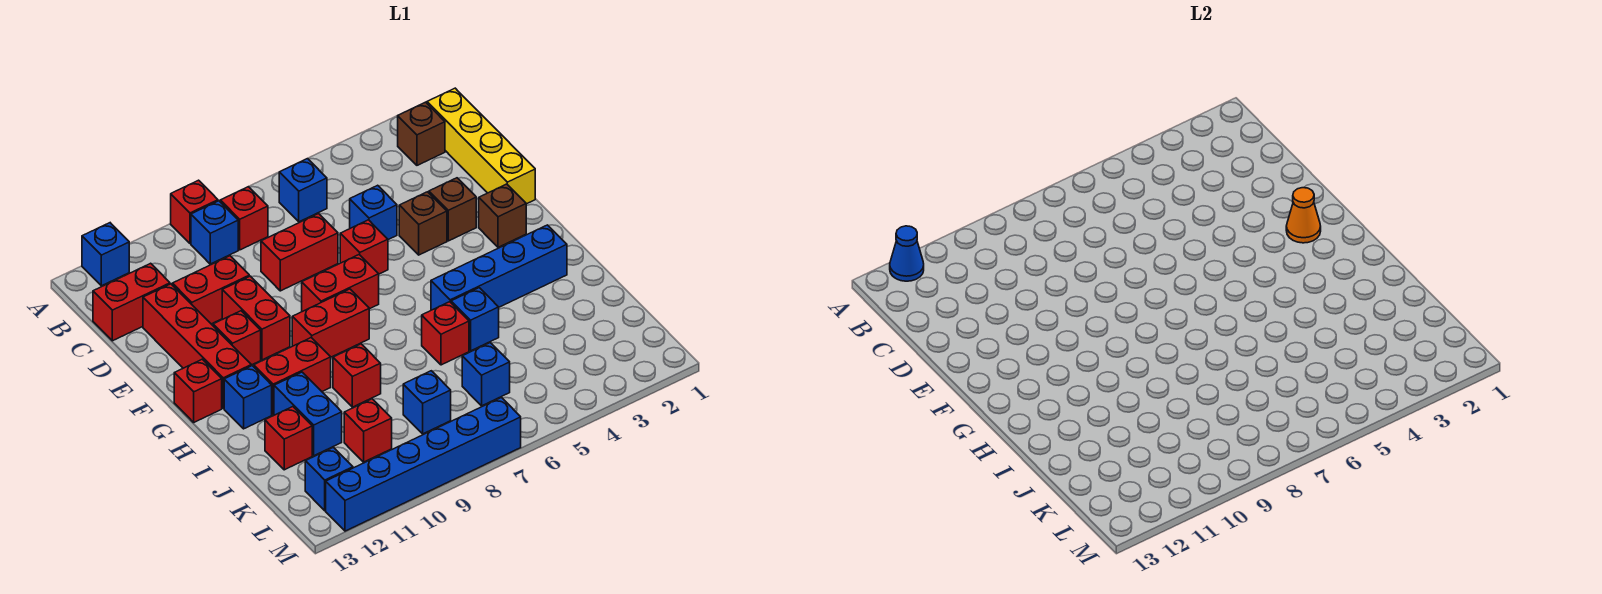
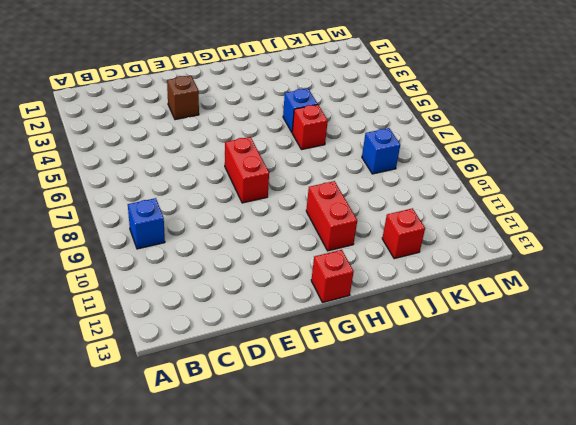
none -> red 1x1 brick [171,180,218,244]
none -> blue 1x1 brick [82,223,129,286]
none -> yellow 1x4 brick [427,88,535,204]
none -> brown 1x1 brick [398,102,445,165]

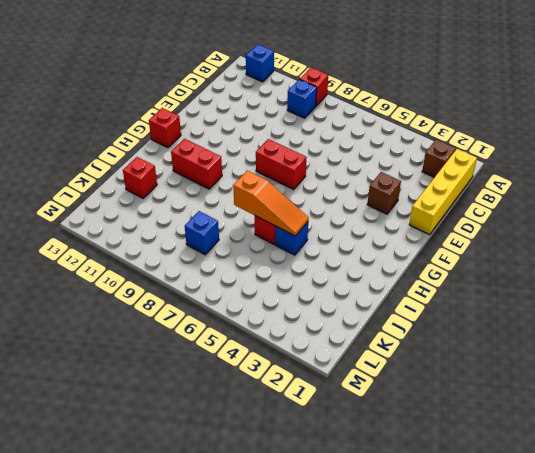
orange 1x3 slope [233,171,309,236] -> none
none -> blue 1x1 brick [279,159,327,222]
none -> red 1x1 brick [220,187,268,250]
none -> red 1x2 brick [93,263,170,341]
none -> blue 1x1 brick [350,185,397,240]

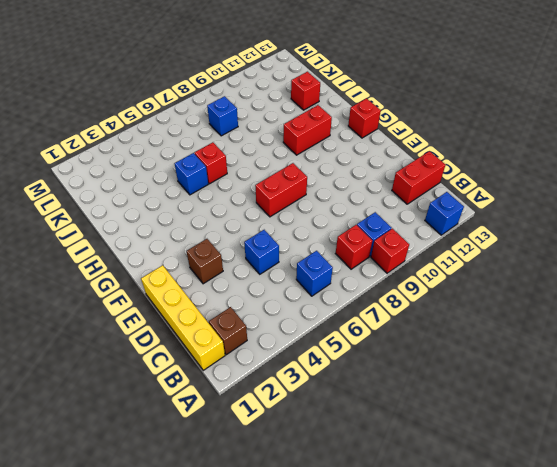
none -> red 1x2 brick [261,214,338,291]
none -> red 1x2 brick [172,256,249,324]
none -> red 1x4 brick [143,284,251,408]
none -> brown 1x1 brick [399,192,447,255]

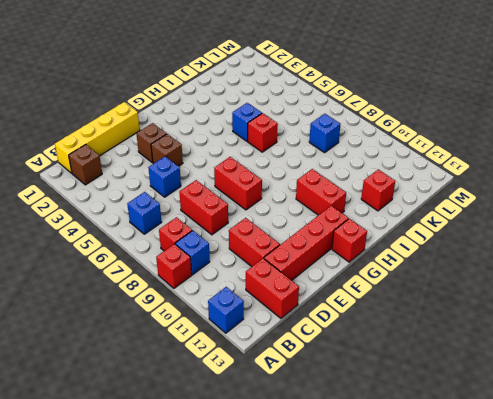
none -> red 1x1 brick [340,220,388,274]
none -> red 1x2 brick [222,276,290,360]
none -> brown 1x1 brick [479,184,526,247]
none -> red 1x1 brick [213,311,261,365]

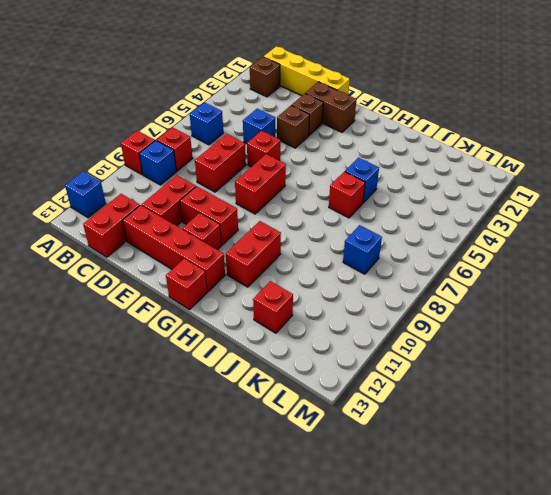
brown 1x2 brick [305,82,357,132] -> brown 1x1 brick [479,184,526,247]
none -> red 1x2 brick [292,289,369,357]
none -> blue 1x4 brick [431,225,567,310]
none -> blue 1x1 brick [224,366,272,429]
none -> red 1x1 brick [333,344,381,407]

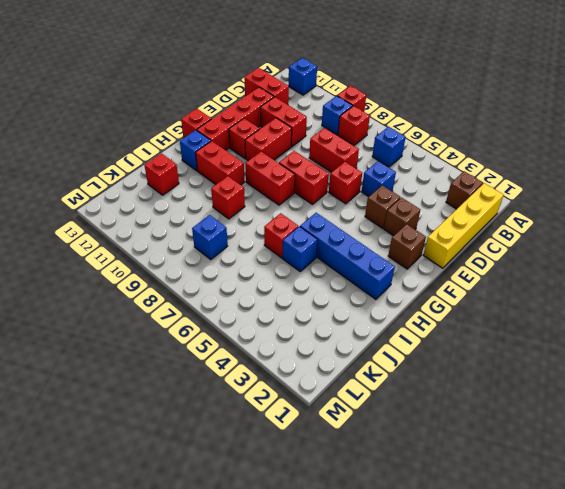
none -> blue 1x2 brick [274,372,342,456]
none -> blue 1x1 brick [462,343,510,406]
none -> red 1x1 brick [344,399,392,462]
none -> blue 1x1 brick [305,448,353,511]

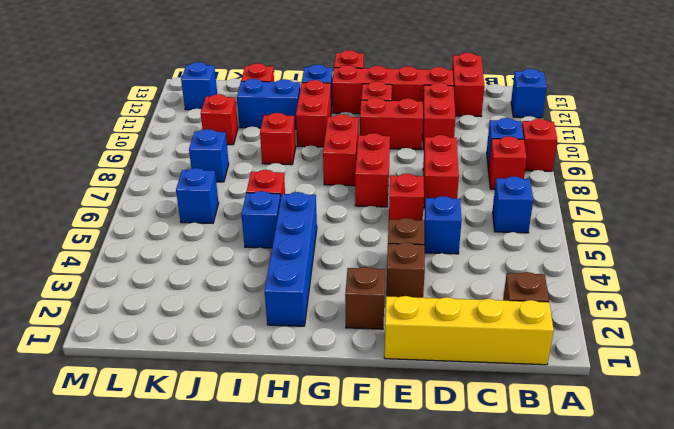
none -> blue 1x6 brick [326,398,521,531]
none -> blue 1x1 cone [890,226,924,281]
none -> orange 1x1 cone [1286,188,1321,243]

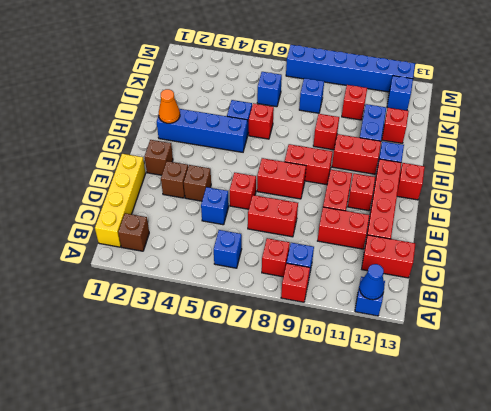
orange 1x1 cone [159,89,180,123] -> orange 1x1 cone moved to [1286,188,1321,243]

